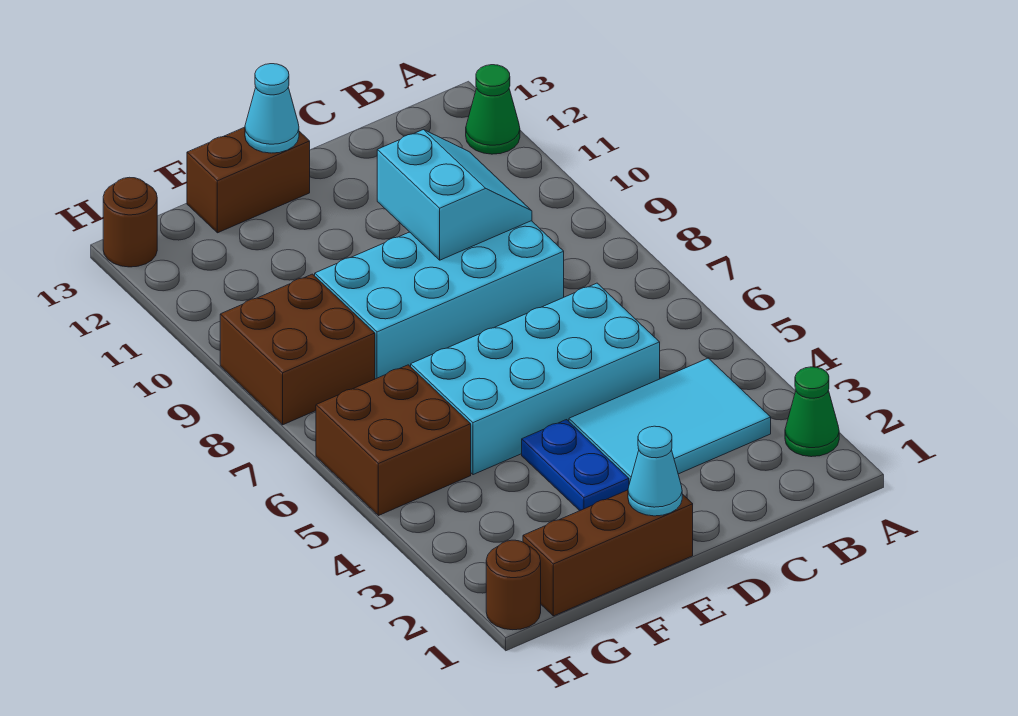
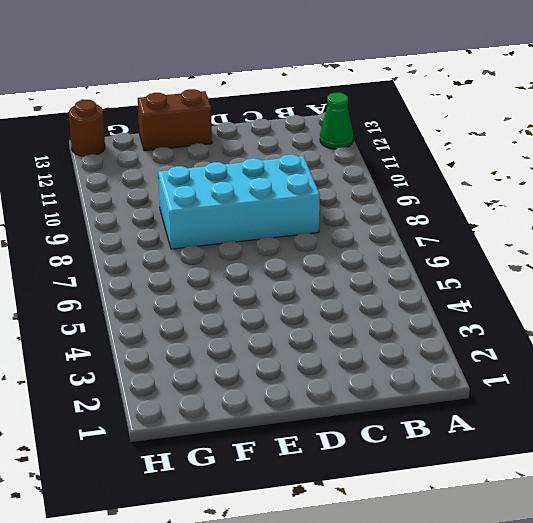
none -> green 1x1 cone [785,367,839,457]
none -> cyan 2x3 tile [569,358,771,484]
none -> cyan 2x4 brick [411,283,660,475]

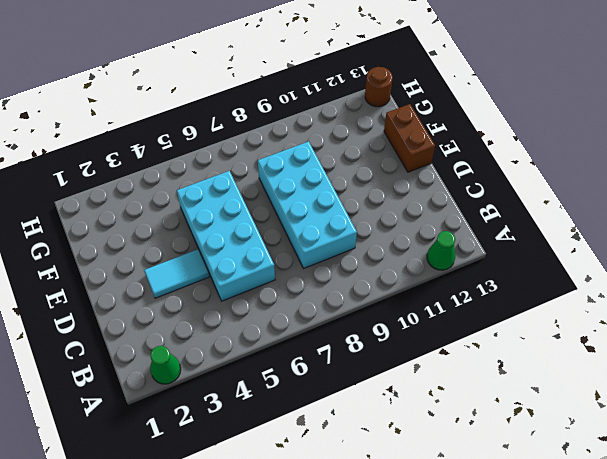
cyan 1x2 tile [144,249,209,298] -> cyan 2x3 tile [569,358,771,484]
none -> brown 1x3 brick [523,490,693,616]
none -> blue 1x2 plate [522,420,629,511]
none -> brown 2x2 brick [316,365,471,516]

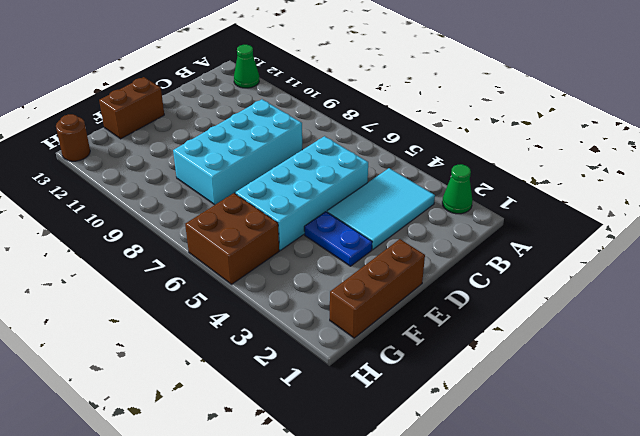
none -> brown 2x2 brick [220,274,375,425]
none -> brown 1x1 round brick [486,540,541,630]
none -> cyan 2x2 slope [377,130,532,260]

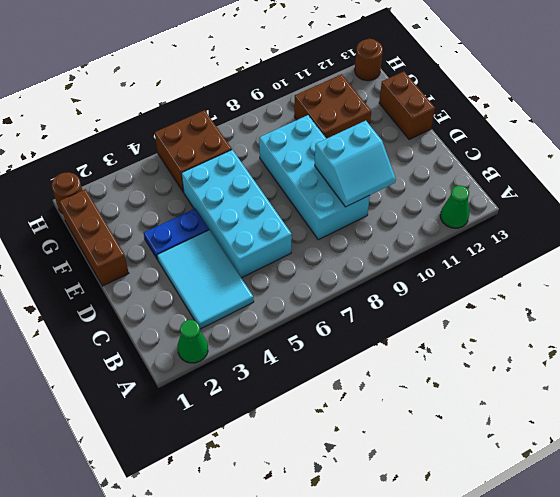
brown 2x2 brick [294,74,371,139] -> brown 2x2 brick moved to [220,274,375,425]
none -> cyan 1x1 cone [628,426,682,516]
none -> cyan 1x1 cone [245,64,299,153]

